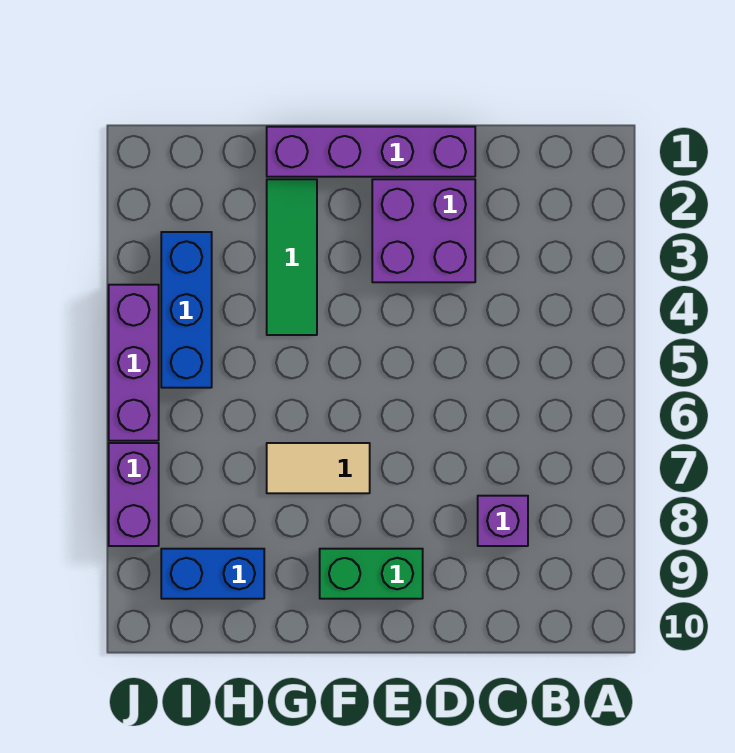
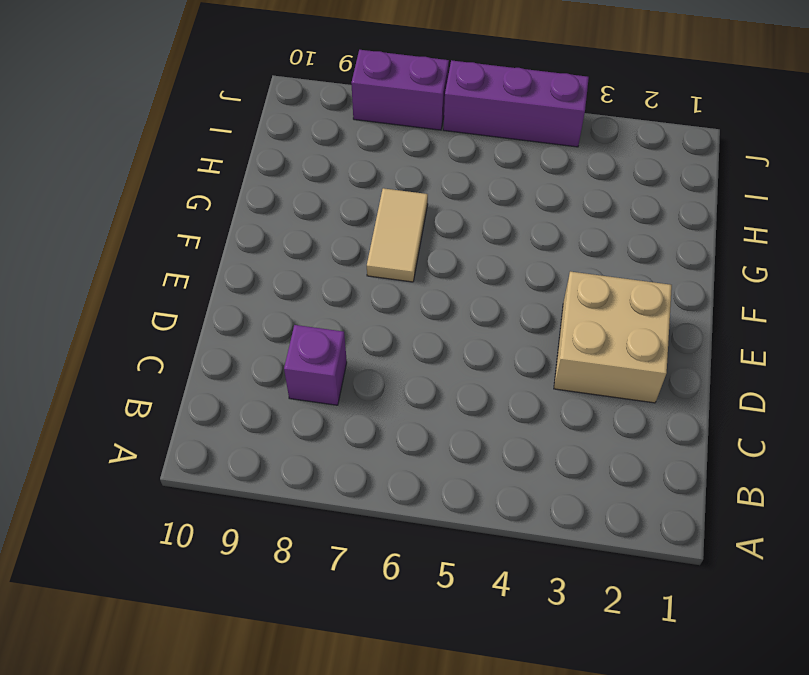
tan 2x2 brick [554,272,672,403] -> purple 2x2 brick [372,179,475,282]
none -> purple 1x4 brick [267,127,475,177]
none -> green 1x2 brick [320,549,423,599]

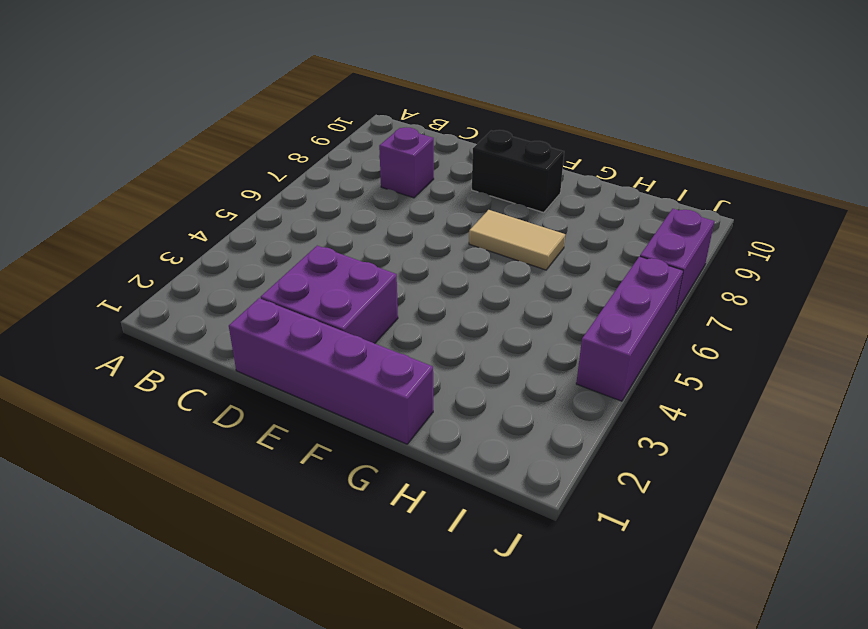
black 1x2 brick [472,130,564,212] -> green 1x2 brick [320,549,423,599]
none -> green 1x3 tile [267,179,317,335]
none -> blue 1x2 brick [161,549,264,599]

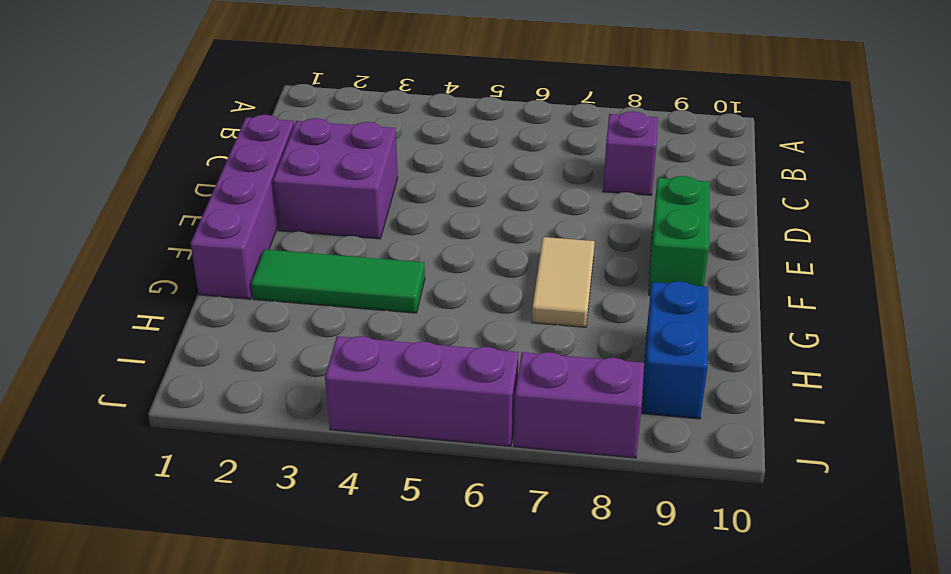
none -> blue 1x3 brick [161,232,212,388]

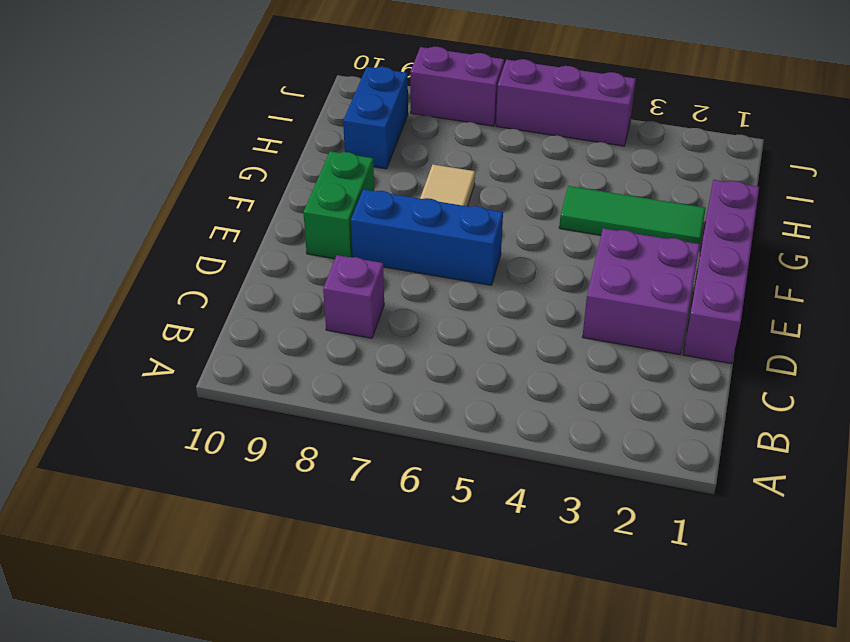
blue 1x3 brick [351,189,503,285] -> blue 1x3 brick moved to [161,232,212,388]

